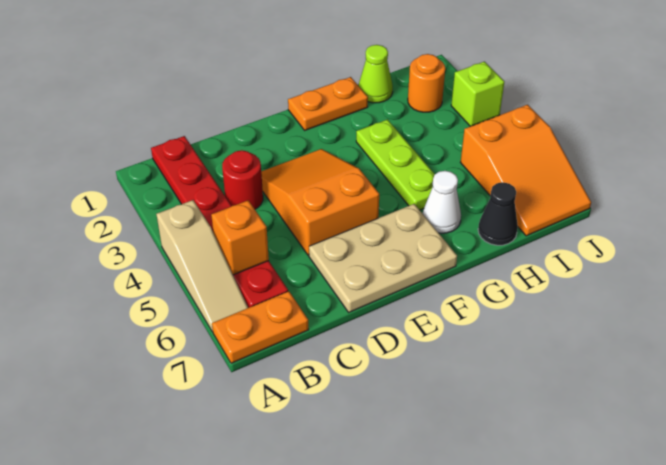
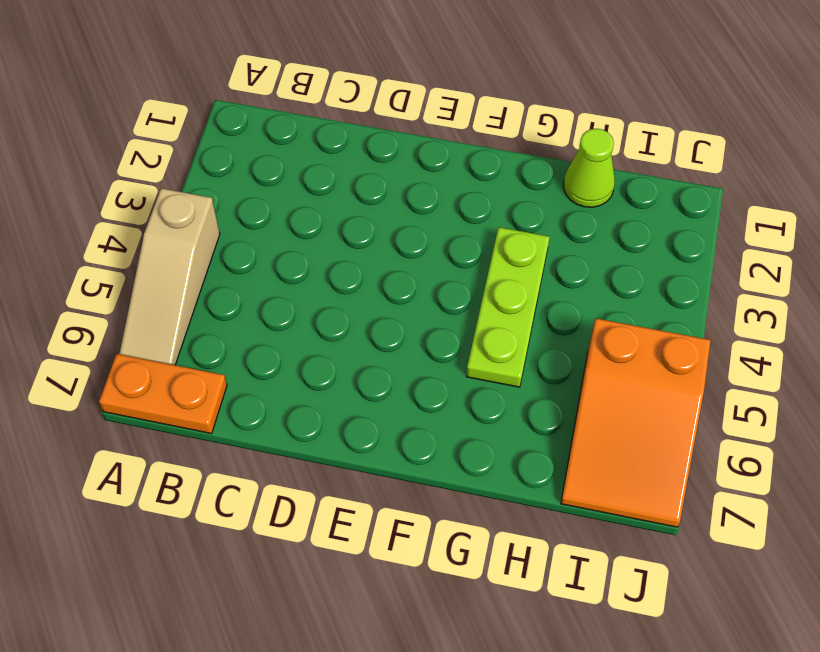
none -> red 1x6 plate [151,136,288,308]
none -> red 1x1 round brick [222,150,263,209]
none -> orange 2x3 slope [261,149,379,255]

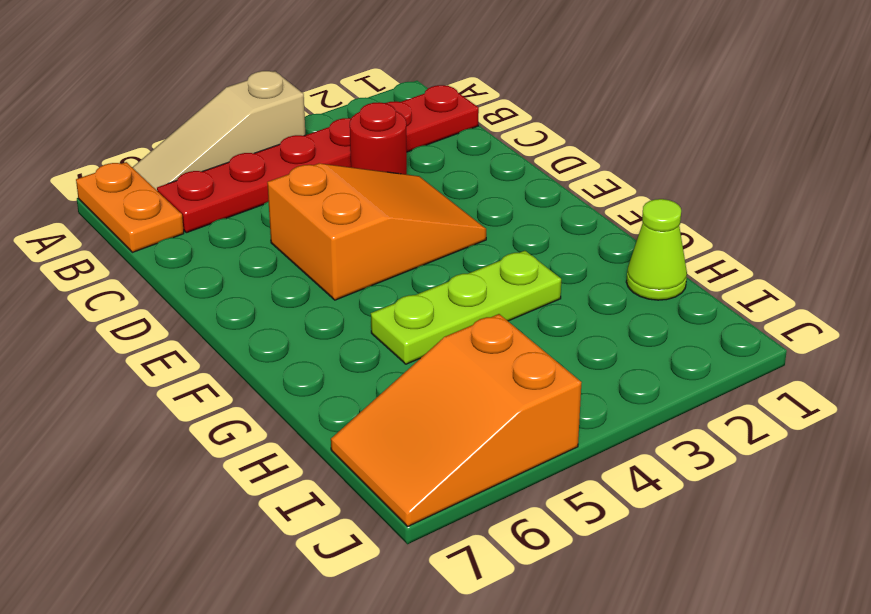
none -> tan 2x3 plate [309,204,457,312]
none -> orange 1x2 plate [288,77,368,130]
none -> white 1x1 cone [423,171,461,233]

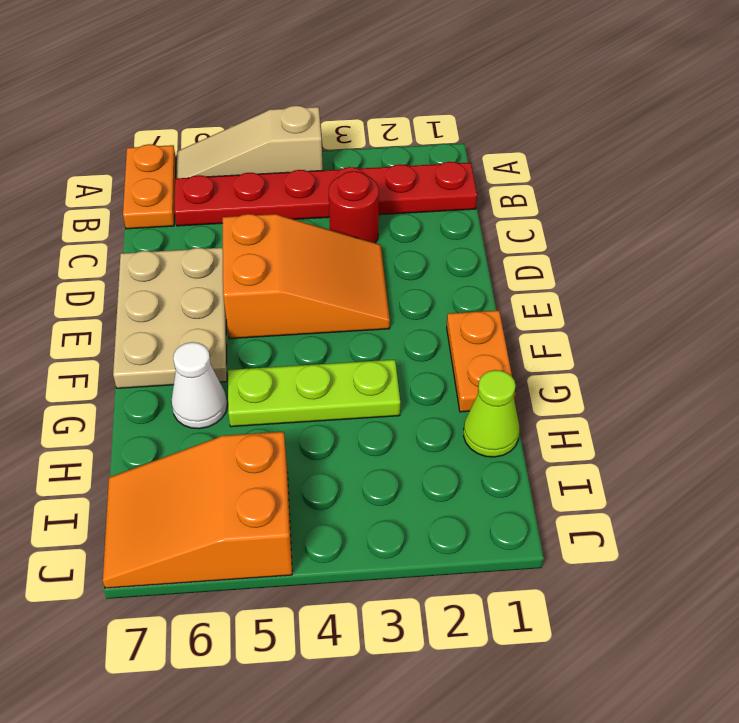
none -> black 1x1 cone [478,182,518,245]
none -> orange 1x1 round brick [408,54,445,112]
none -> lime 1x1 brick [451,62,504,126]

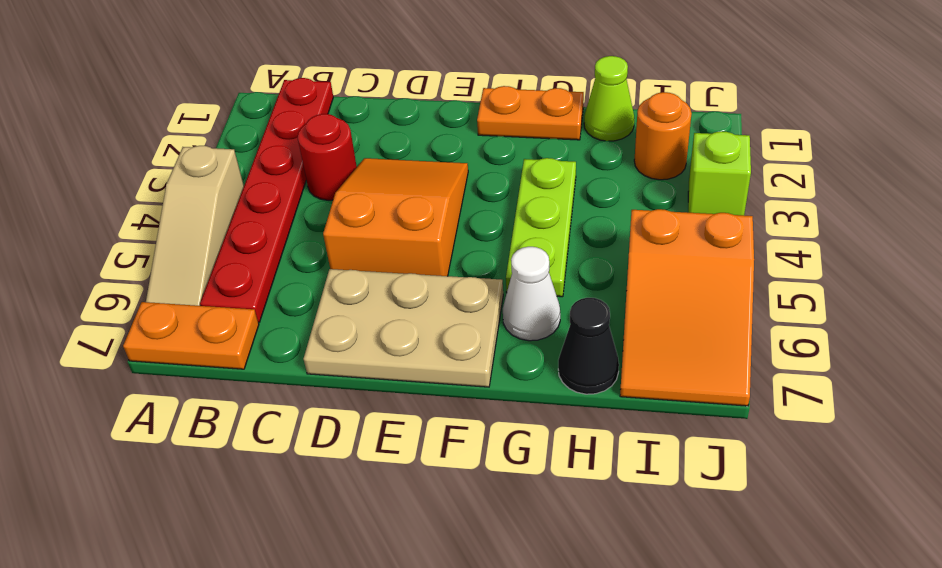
none -> orange 1x1 brick [211,200,269,275]

